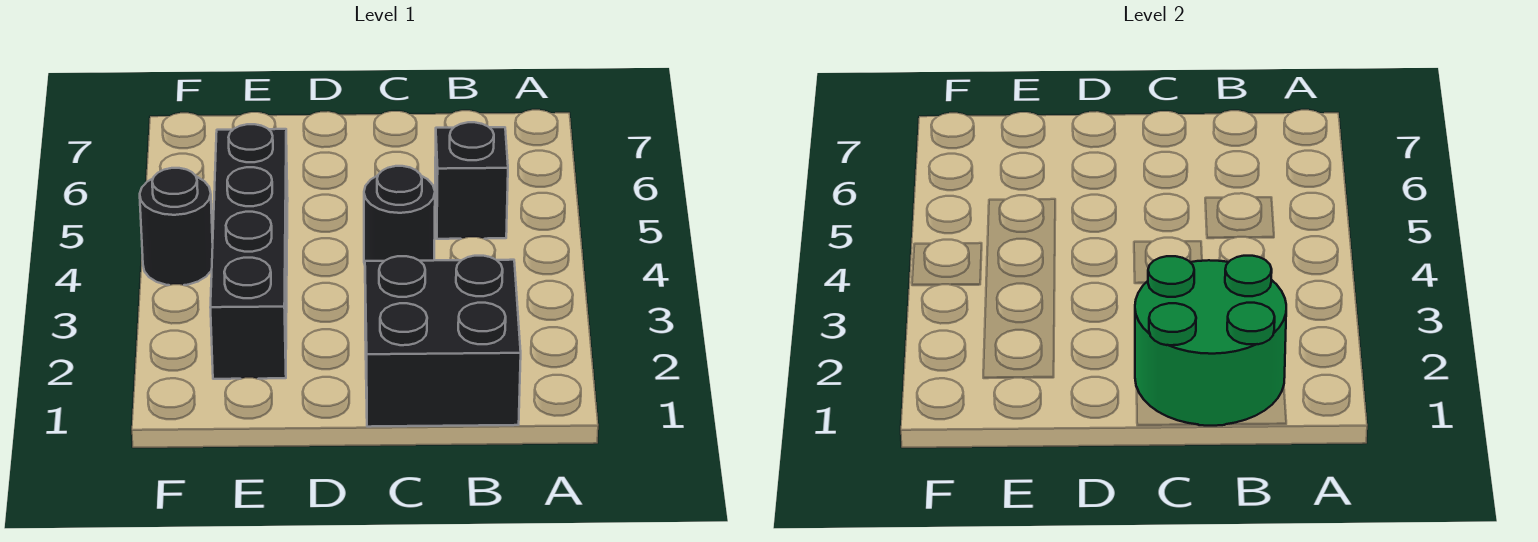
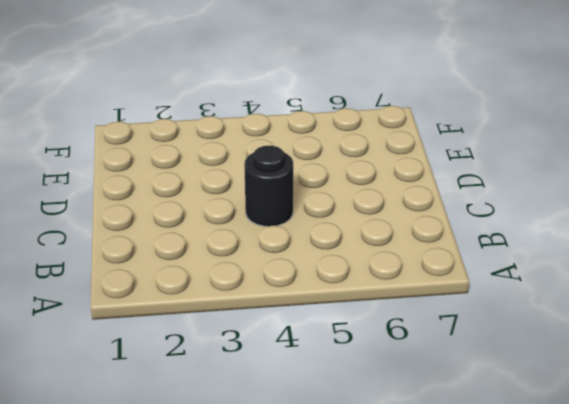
none -> black 2x2 brick [365,256,521,427]
none -> black 1x1 brick [435,122,508,239]

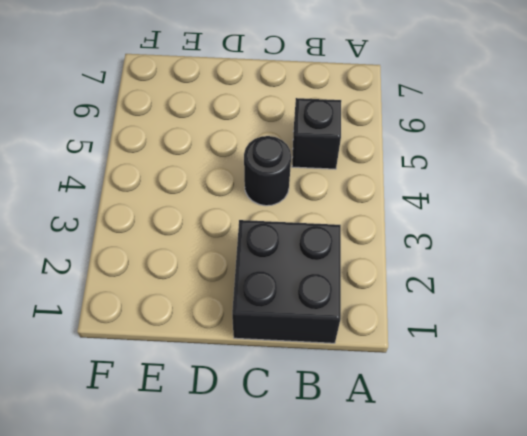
none -> black 1x4 brick [210,124,288,379]
none -> black 1x1 round brick [140,168,213,285]

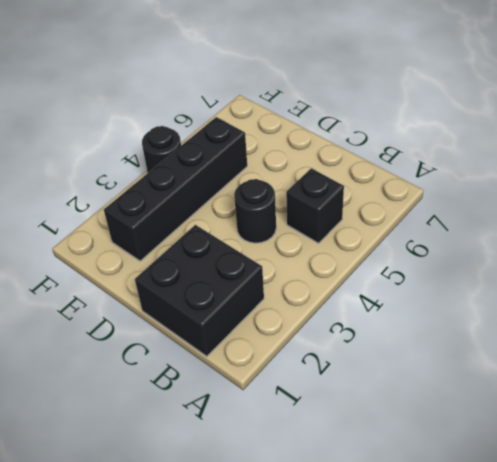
none -> green 2x2 round brick [1135,256,1286,426]

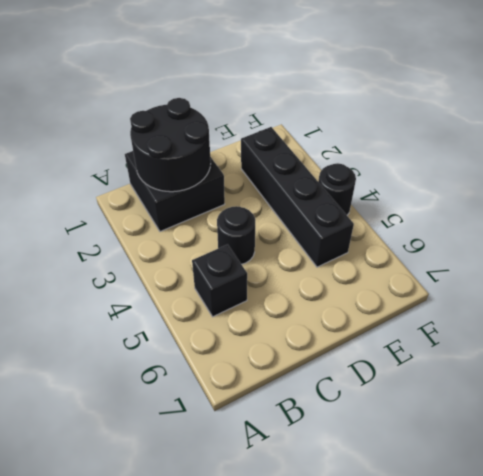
black 2x2 round brick [130,98,211,192] -> green 2x2 round brick [1135,256,1286,426]

